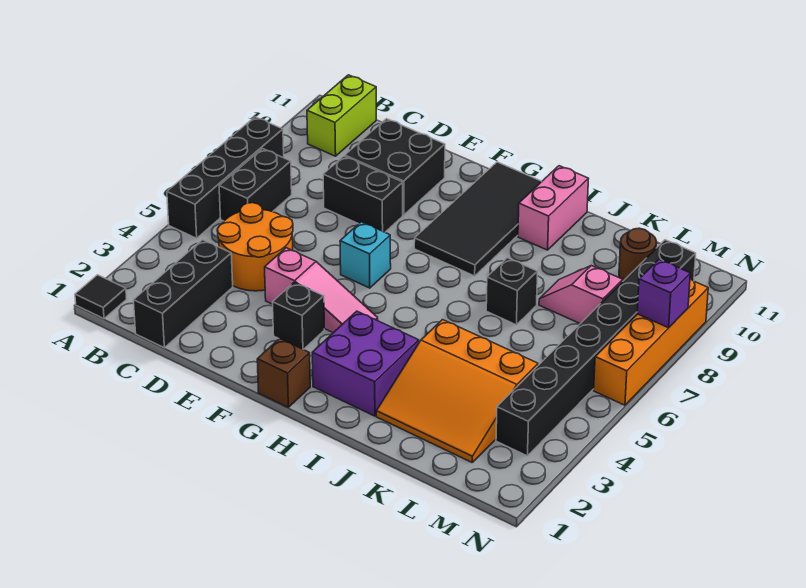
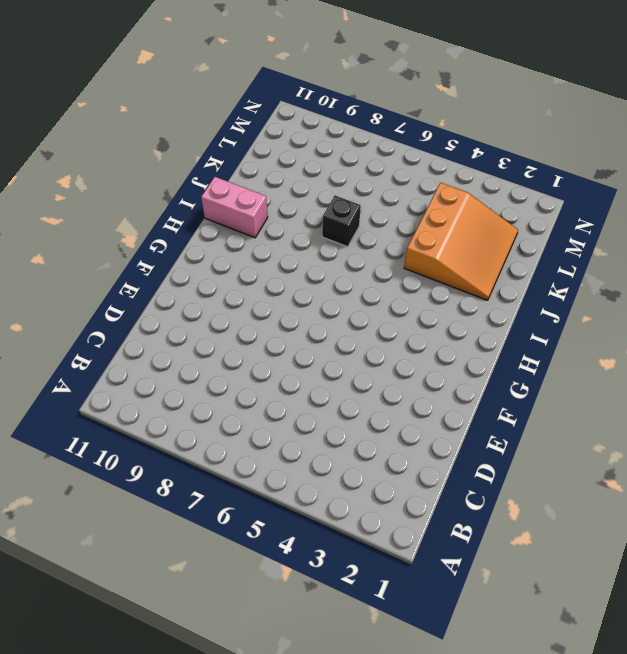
none -> black 1x1 tile [75,275,127,319]
none -> black 1x4 brick [167,117,284,238]
none -> black 1x2 brick [219,149,292,221]

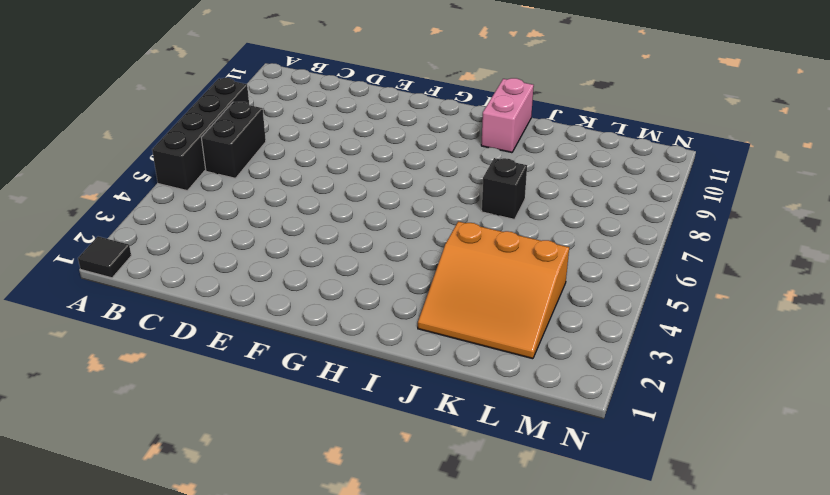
none -> lime 1x2 brick [307,75,376,156]
none -> black 1x3 brick [134,240,233,348]
none -> orange 2x2 round brick [217,203,293,291]

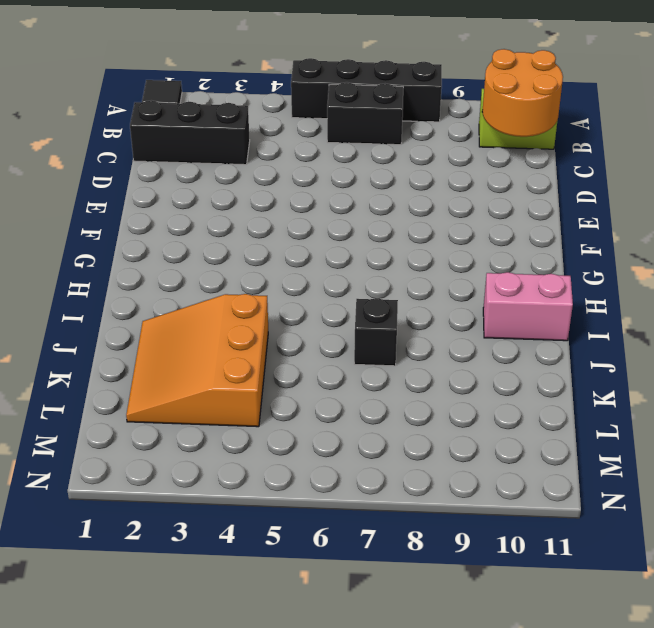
orange 2x2 round brick [482,49,563,137] -> orange 2x2 round brick moved to [217,203,293,291]
none -> black 1x2 brick [323,156,403,232]
none -> black 2x2 brick [345,119,445,215]
none -> pink 1x3 slope [265,248,378,333]

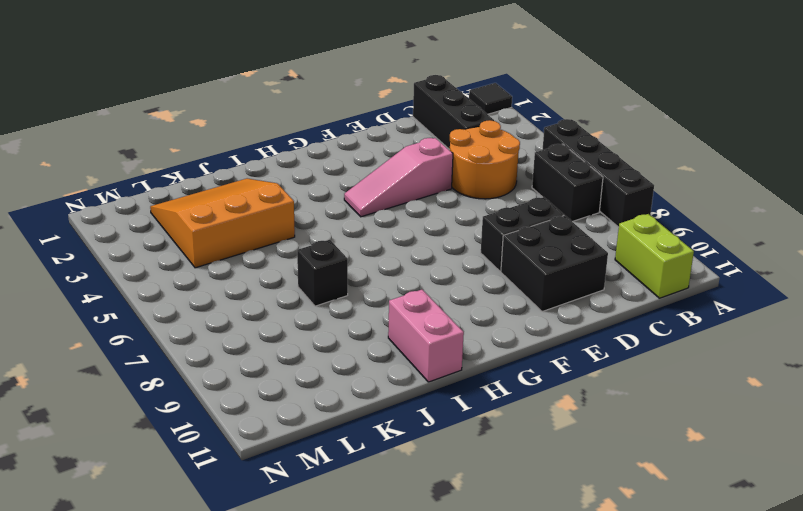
none -> black 1x1 brick [273,282,324,350]
none -> cyan 1x1 brick [340,222,391,288]
none -> brown 1x1 brick [257,339,310,407]

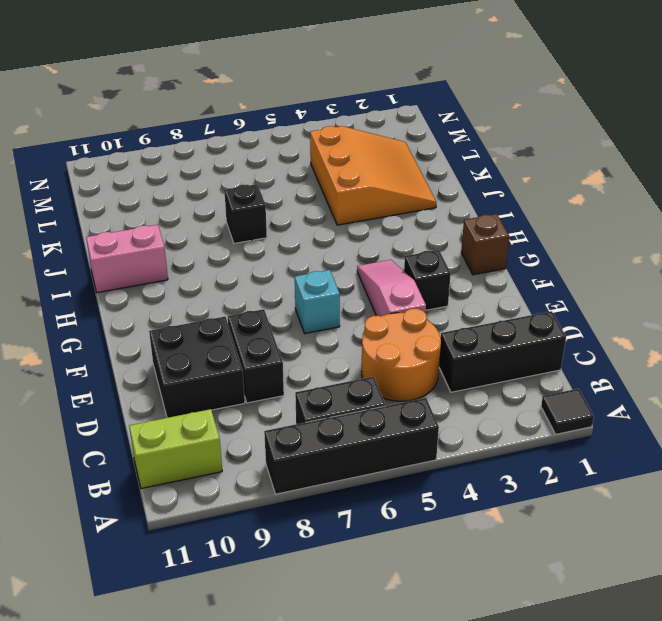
none -> black 2x4 tile [414,162,542,276]
none -> purple 2x2 brick [312,311,419,416]
none -> pink 1x2 slope [539,266,623,324]

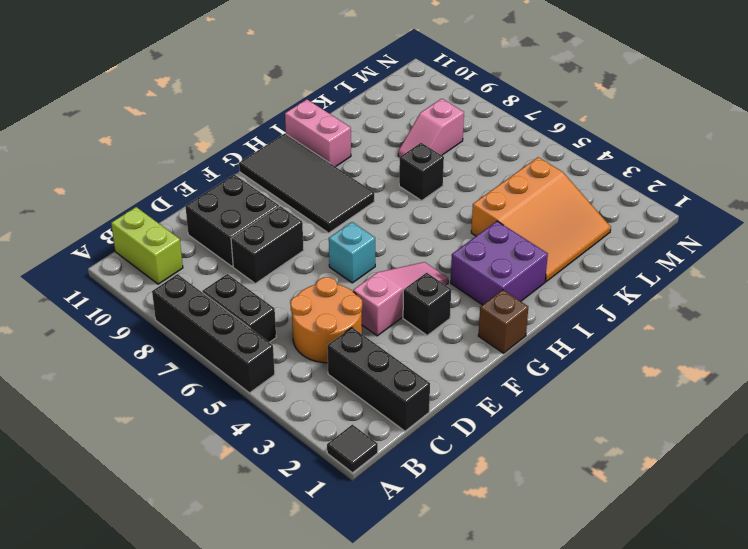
none -> brown 1x1 round brick [619,228,657,281]
none -> black 1x8 brick [496,240,696,456]
none -> orange 1x4 brick [594,279,708,405]

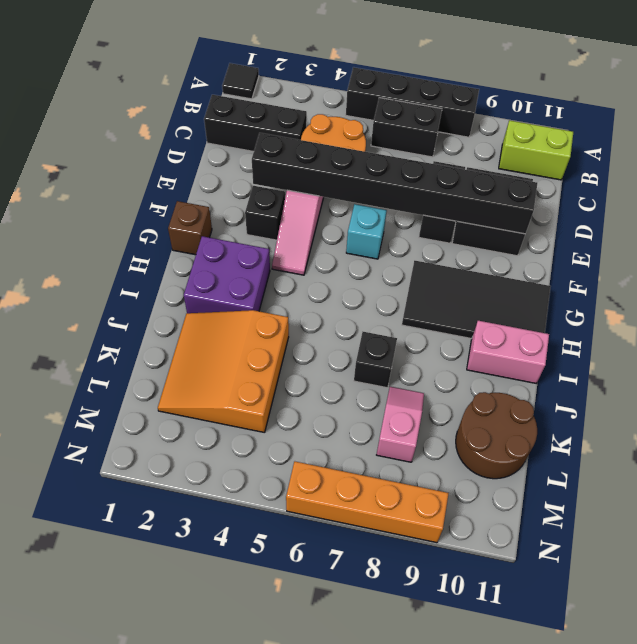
black 1x8 brick [252,133,537,234] -> black 1x8 brick moved to [496,240,696,456]
brown 2x2 round brick [456,392,537,479] -> brown 1x1 round brick [619,228,657,281]
none -> purple 1x1 brick [637,259,690,328]

